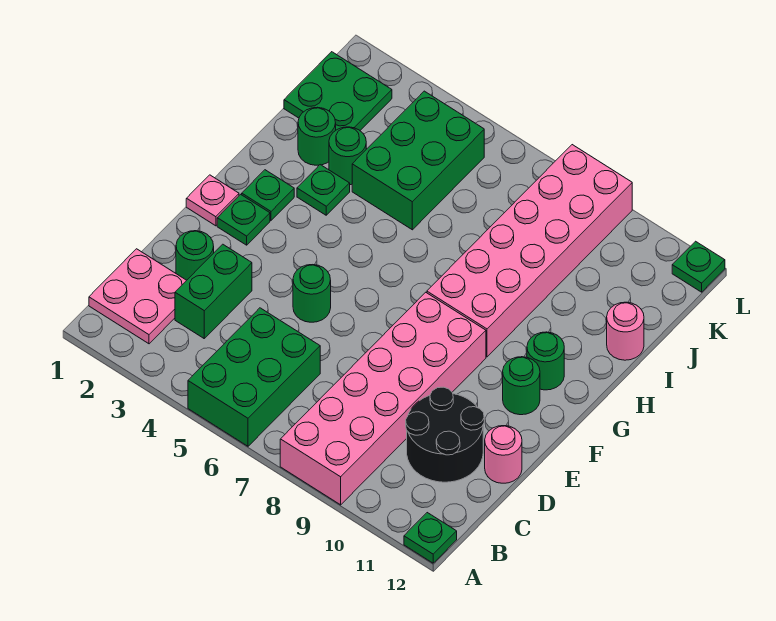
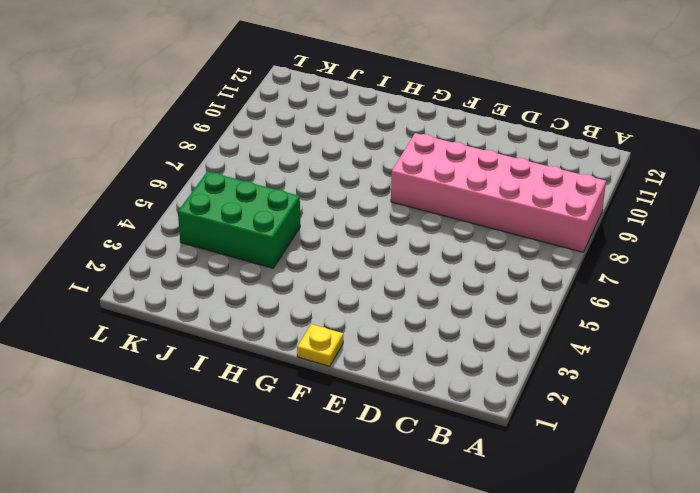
yellow 1x1 plate [297,324,343,366] -> pink 1x1 plate [186,175,239,226]
none -> green 2x3 brick [188,308,320,446]
none -> green 1x1 plate [404,513,457,563]
none -> pink 2x2 plate [89,249,187,344]

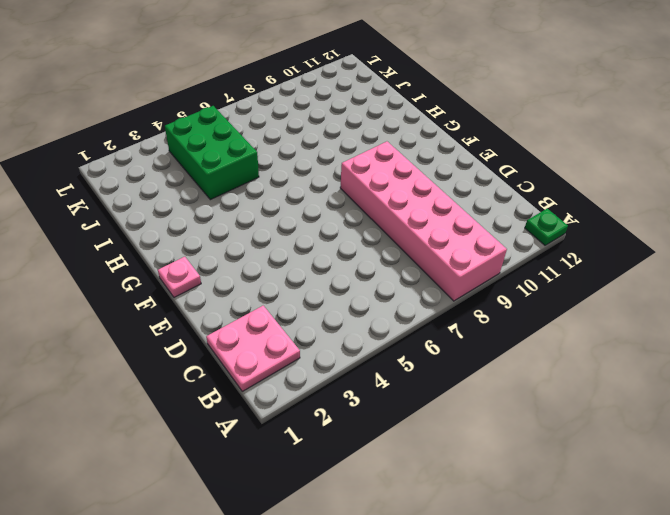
none -> green 2x3 brick [188,308,320,446]
none -> green 1x2 brick [175,244,252,338]
none -> black 2x2 round brick [406,387,484,482]

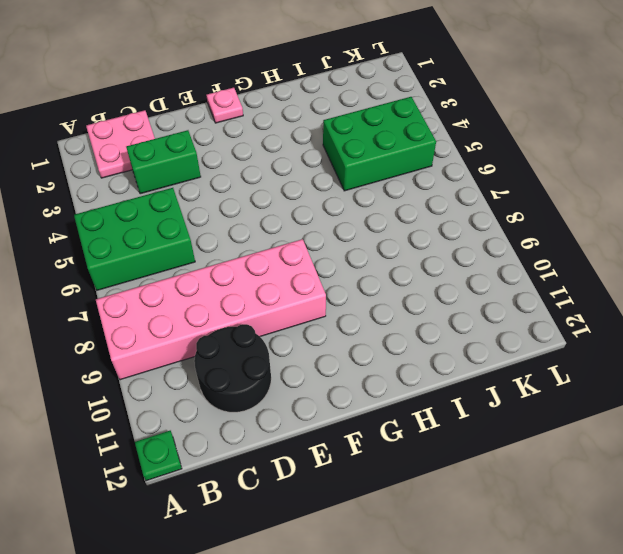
none -> green 1x1 round brick [176,231,214,280]
none -> pink 1x1 round brick [485,426,522,483]
none -> green 1x1 round brick [293,265,331,322]

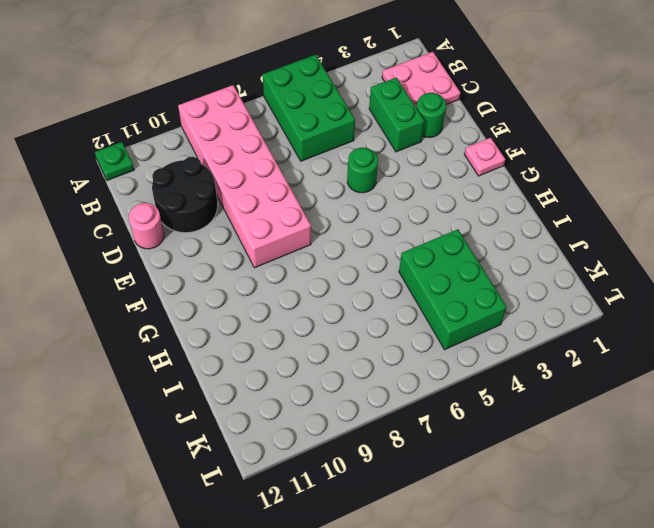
none -> green 1x1 plate [217,194,270,245]
none -> green 1x1 round brick [503,357,540,415]
none -> green 1x1 plate [242,170,294,220]

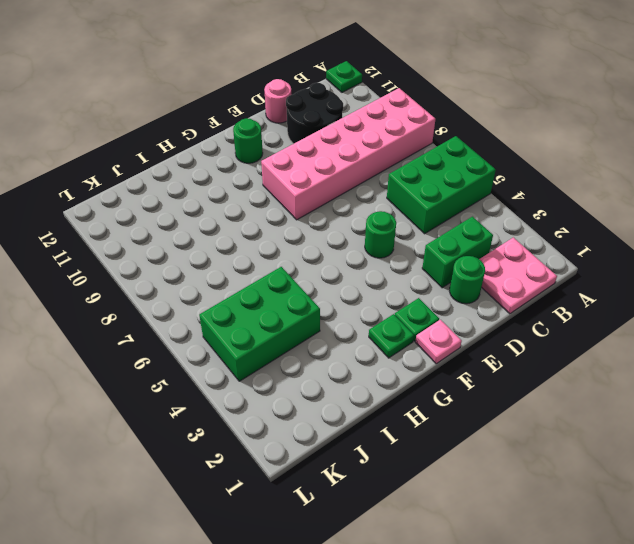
none -> pink 2x6 brick [427,145,632,357]
none -> green 1x1 round brick [527,332,564,390]
none -> green 1x1 plate [297,165,350,215]

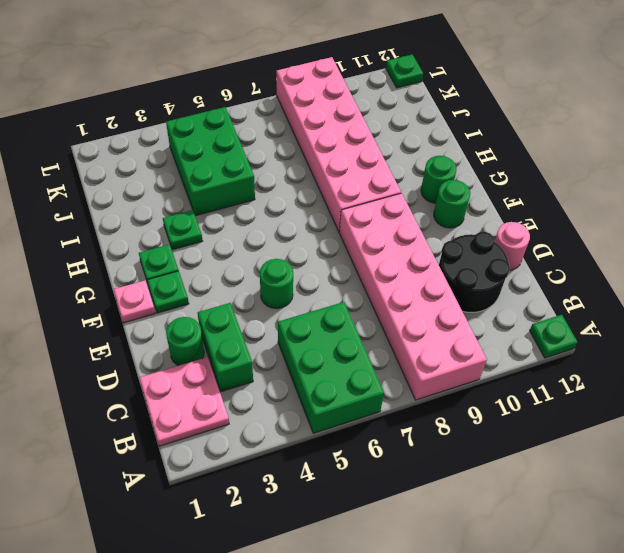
none -> green 1x1 round brick [298,107,336,165]
none -> green 1x1 round brick [329,127,366,185]
none -> pink 1x1 round brick [607,302,644,360]

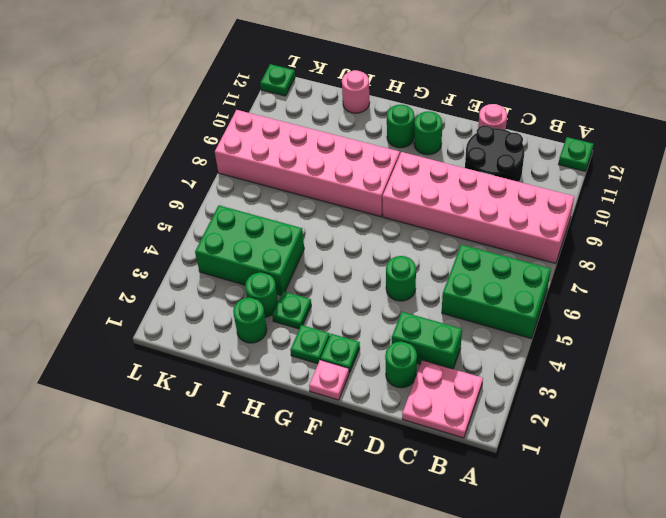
none -> green 2x2 plate [284,52,392,130]

